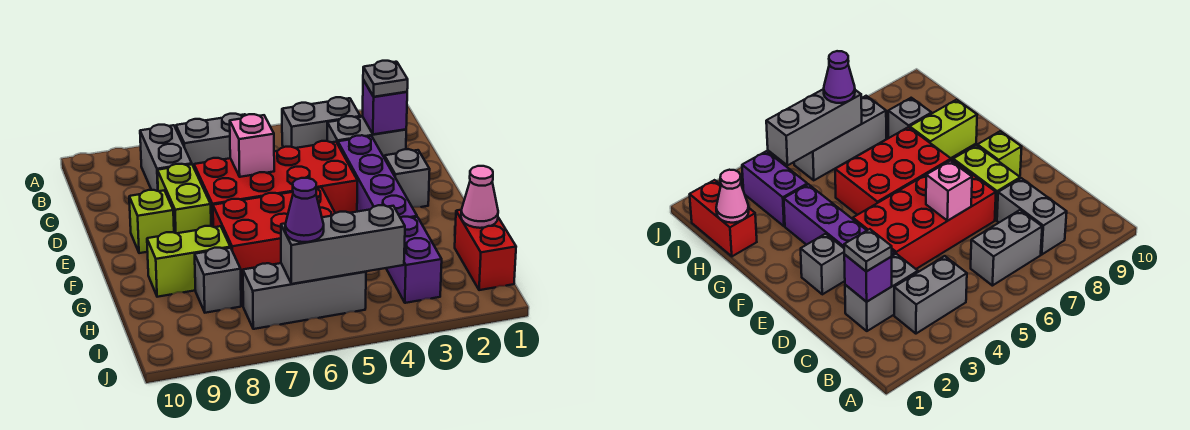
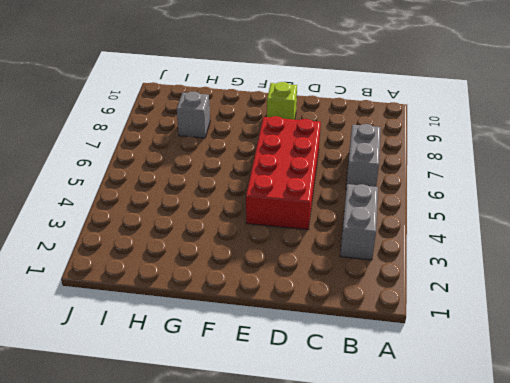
none -> grey 1x2 brick [140,125,192,191]
none -> grey 1x2 brick [327,116,406,158]
none -> purple 1x4 brick [338,135,417,218]

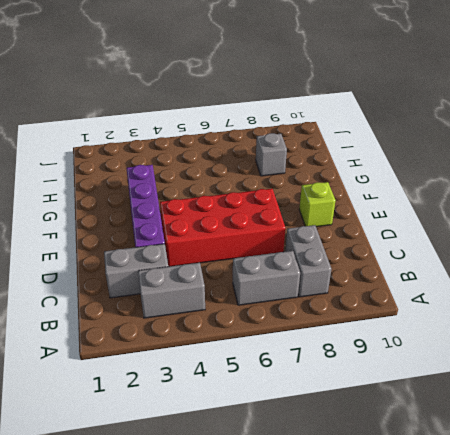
none -> lime 1x2 brick [157,164,211,233]
none -> grey 1x1 brick [384,149,430,208]
none -> red 2x3 brick [213,187,335,283]

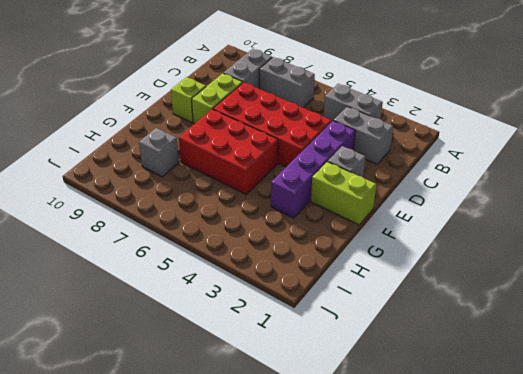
lime 1x2 brick [311,162,376,225] -> lime 1x2 brick moved to [147,226,230,297]
none -> red 1x2 brick [455,210,516,290]
none -> purple 1x2 brick [386,217,442,303]
none -> grey 1x3 brick [243,263,366,329]

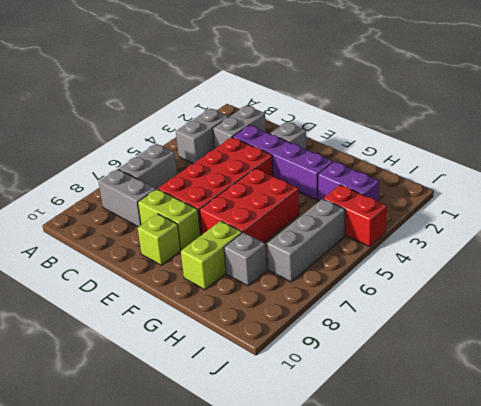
red 1x2 brick [323,185,387,247] -> red 1x2 brick moved to [455,210,516,290]
none -> purple 1x1 brick [363,80,407,134]
none -> pink 1x1 brick [230,114,274,177]
none -> pink 1x1 cone [461,166,498,228]

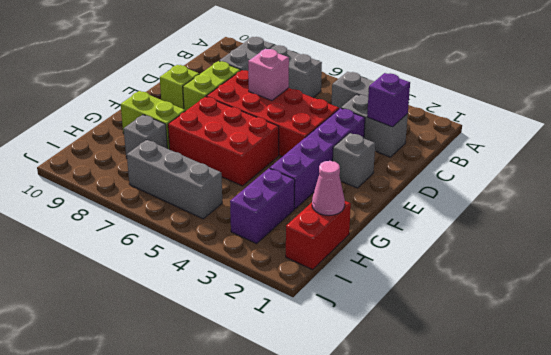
none -> grey 1x3 brick [281,205,405,284]
none -> grey 1x1 plate [363,61,408,97]
none -> purple 1x1 cone [285,178,324,242]

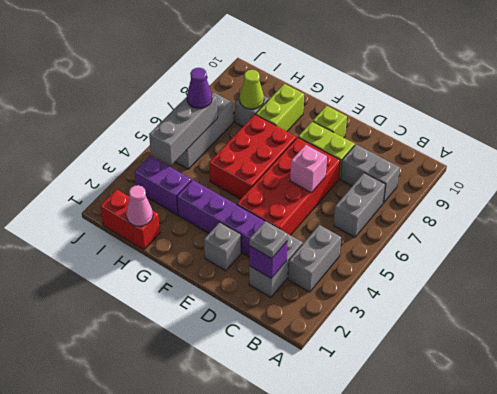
lime 1x1 cone [240,70,264,109] -> none

